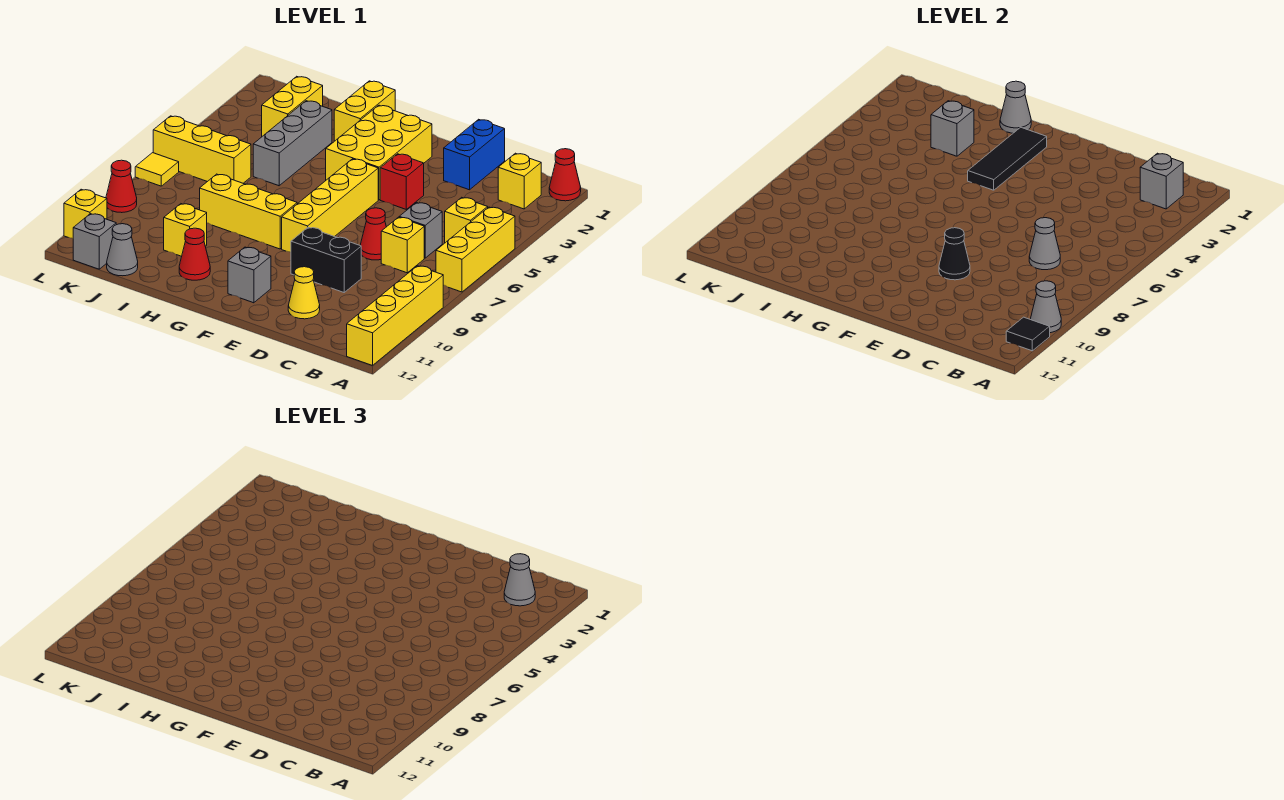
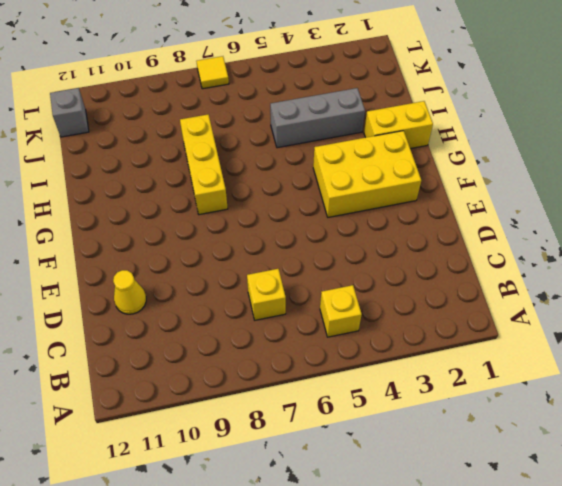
none -> red 1x1 cone [549,149,581,201]
none -> yellow 1x3 brick [436,207,515,292]
none -> yellow 1x4 brick [347,266,443,366]
none -> yellow 1x1 brick [498,153,541,209]

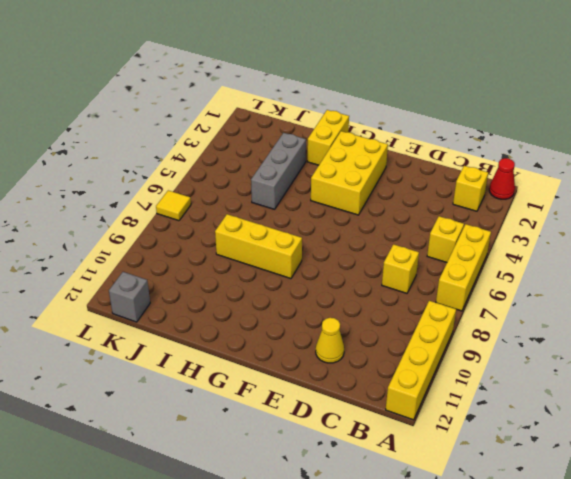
none -> grey 1x1 brick [400,203,442,258]
none -> blue 1x2 brick [444,119,505,190]
none -> red 1x1 cone [360,208,386,260]
none -> black 1x2 brick [291,227,361,292]

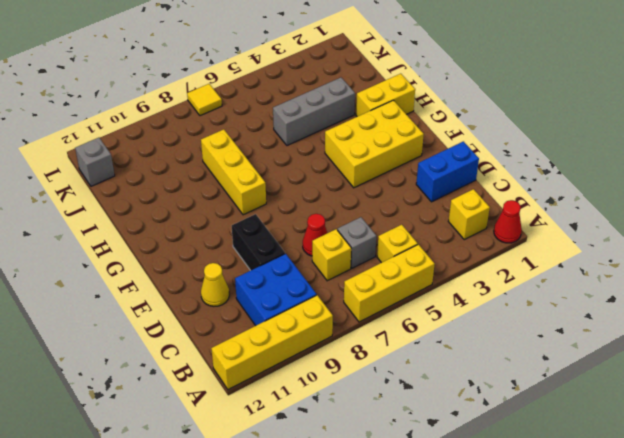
blue 2x2 brick [235,254,316,326] -> none
none -> red 1x1 brick [380,154,424,209]
none -> yellow 1x4 brick [282,159,378,252]
none -> grey 1x1 brick [228,247,271,303]
none -> red 1x1 cone [179,228,210,280]

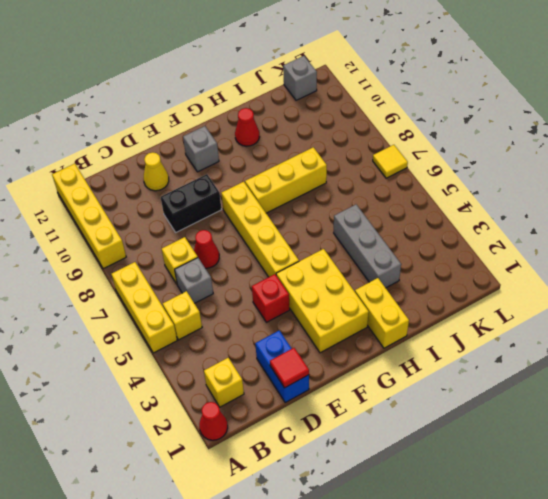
red 1x1 tile [270,348,309,388] -> none
none -> yellow 1x1 brick [164,204,207,256]
none -> yellow 1x2 brick [262,76,323,136]
none -> yellow 1x3 brick [153,116,251,183]
none -> grey 1x1 cone [107,224,138,276]

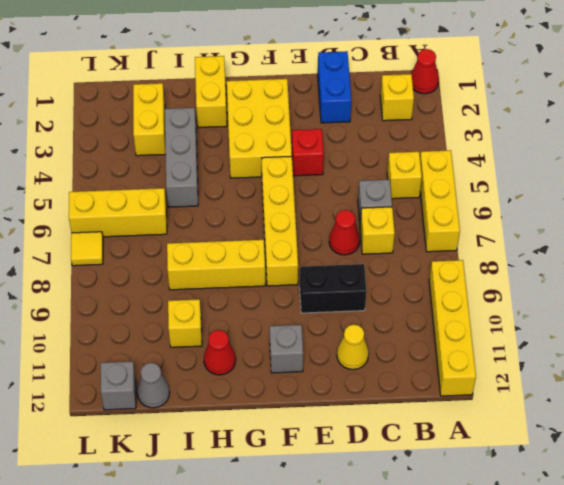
none -> red 1x1 cone [106,160,137,213]
none -> yellow 1x1 brick [64,189,107,238]
none -> grey 1x1 cone [1030,281,1061,333]
none -> black 1x1 tile [1006,317,1050,351]

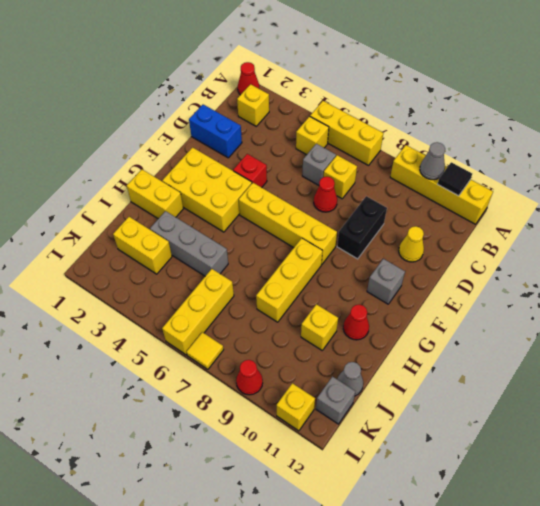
none -> grey 1x1 brick [1140,153,1183,209]
none -> grey 1x1 cone [1029,218,1060,270]
none -> black 1x1 cone [939,228,970,280]
none -> black 1x3 tile [968,127,1047,190]

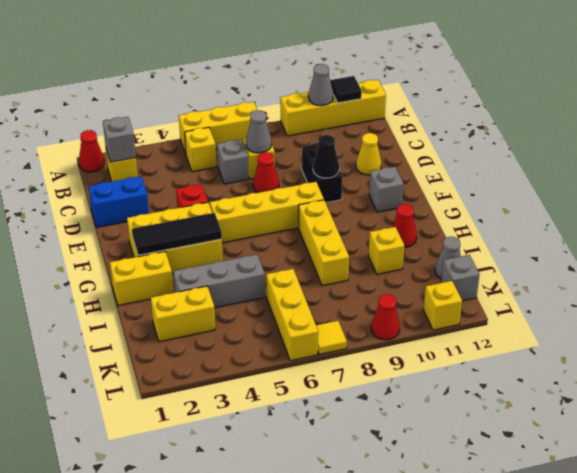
none -> grey 1x1 cone [1000,81,1031,133]
none -> grey 1x1 brick [931,101,974,156]
none -> grey 1x1 cone [504,554,535,606]

